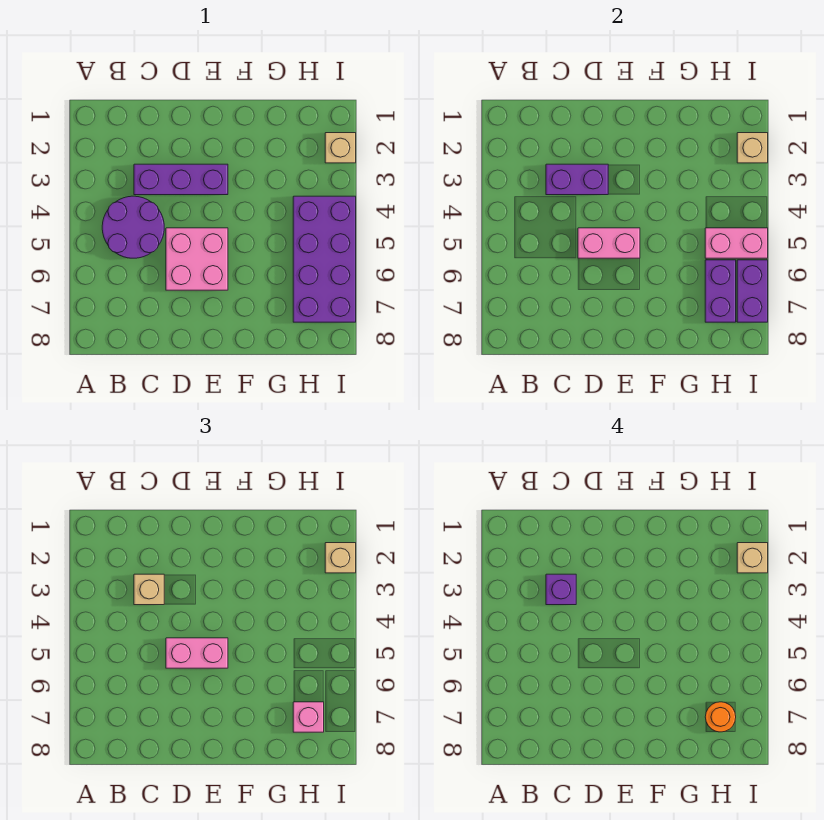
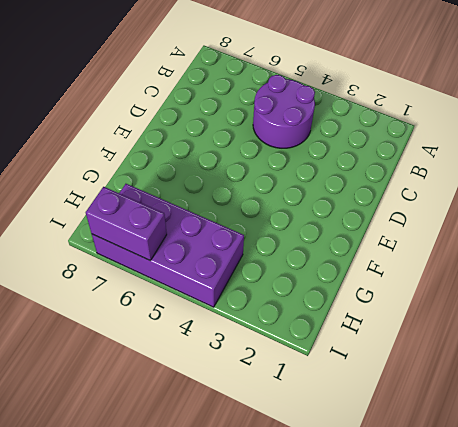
none -> purple 1x3 brick [134,164,228,195]
none -> pink 2x2 brick [166,228,228,290]
none -> tan 1x1 brick [325,133,356,163]

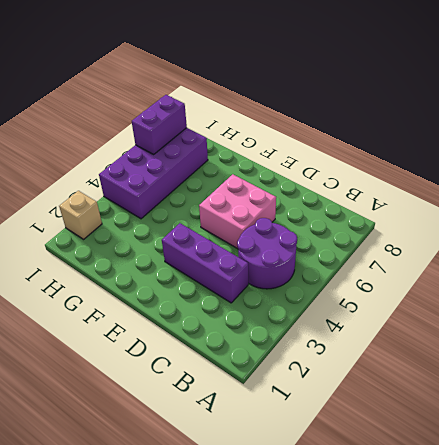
none -> purple 1x2 brick [546,164,608,195]
none -> pink 1x2 brick [578,228,640,258]
none -> pink 1x2 brick [705,228,768,258]

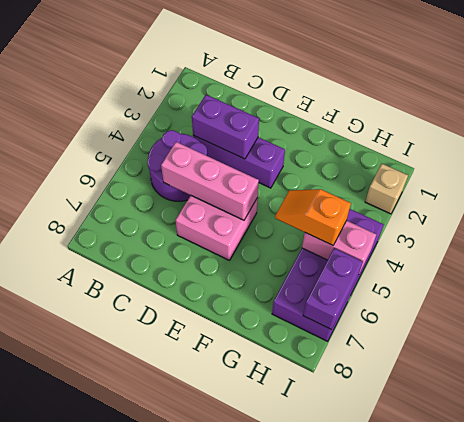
pink 1x3 brick [161,142,259,220] -> pink 1x2 brick [578,228,640,258]
orange 1x2 slope [275,189,351,245] -> none
none -> purple 1x2 brick [705,260,736,322]
none -> tan 1x1 brick [737,133,768,163]
none -> tan 1x1 brick [134,574,164,605]

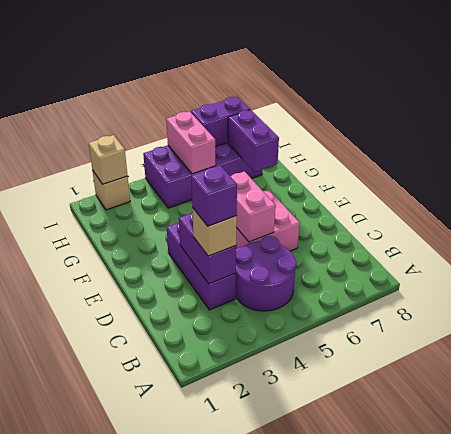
purple 1x2 brick [228,110,279,172] -> purple 1x2 brick turned to [705,260,736,322]
none -> pink 1x2 brick [166,638,228,668]
none -> pink 1x1 brick [293,702,324,732]
none -> tan 1x1 brick [325,543,356,573]

